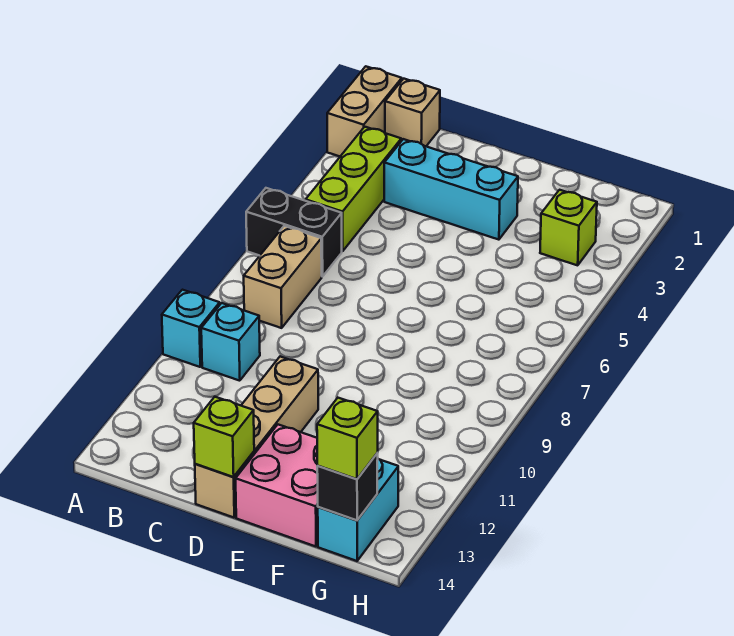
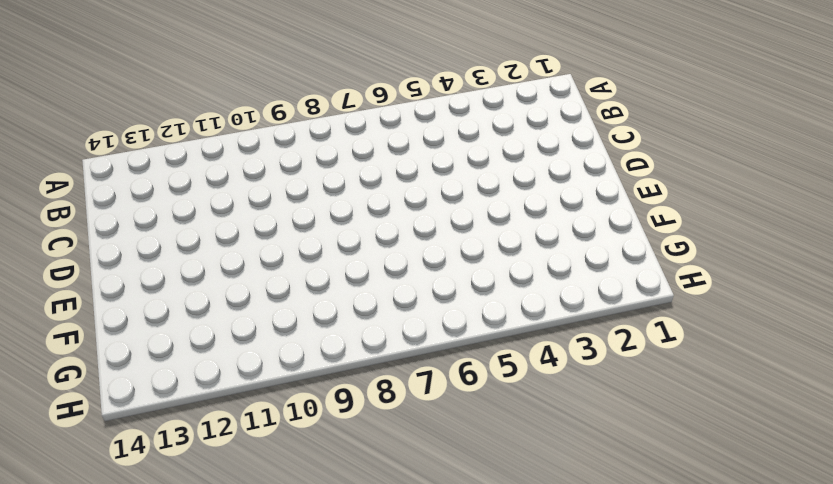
none -> tan 1x2 brick [327,66,402,156]
none -> black 1x2 brick [246,188,342,277]
none -> cyan 1x1 brick [162,290,220,367]

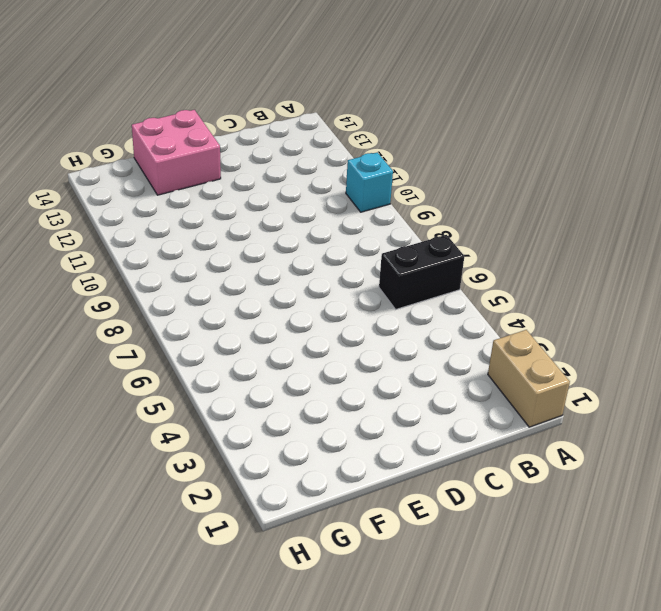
none -> tan 1x1 brick [385,79,440,146]
none -> lime 1x3 brick [306,127,401,251]
none -> tan 1x2 brick [244,226,322,328]

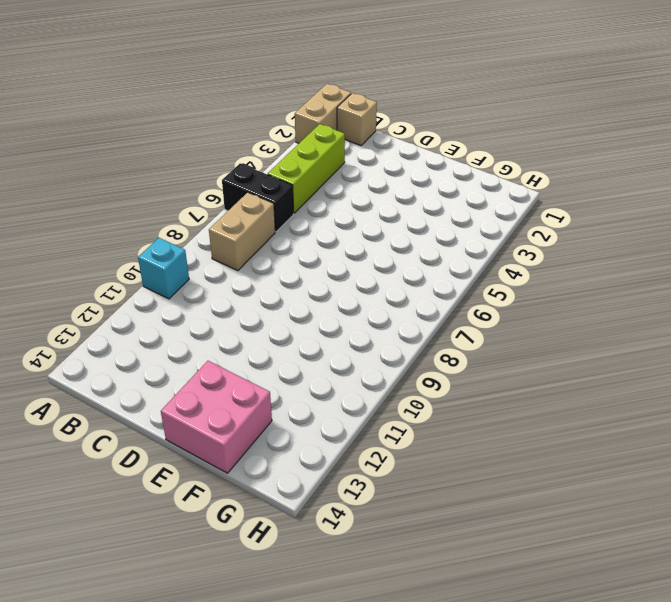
none -> cyan 1x1 brick [201,303,260,381]
none -> cyan 1x3 brick [384,139,518,240]
none -> tan 1x4 brick [195,357,318,518]

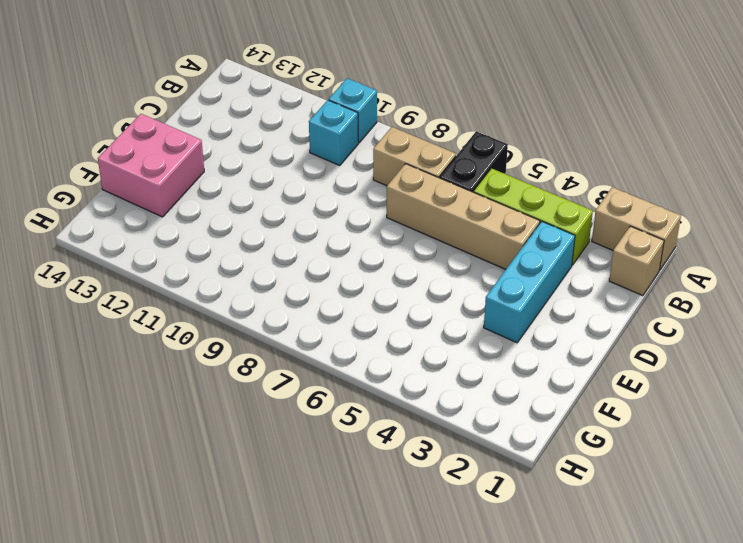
tan 1x4 brick [387,164,540,269] -> tan 1x4 brick moved to [195,357,318,518]
none -> lime 1x1 brick [540,190,597,265]
none -> cyan 1x2 brick [318,459,398,561]
none -> lime 1x1 brick [194,397,254,477]

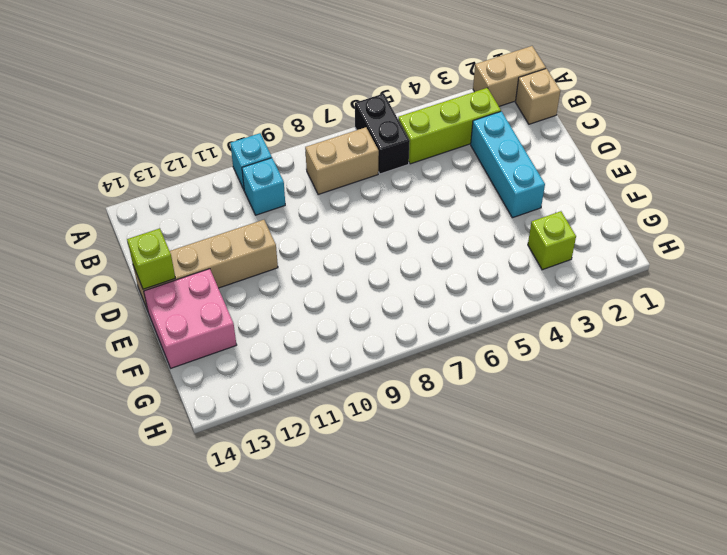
none -> cyan 1x2 brick [318,459,398,561]
none -> black 1x1 brick [317,453,378,520]
none -> lime 1x1 brick [317,398,378,479]

